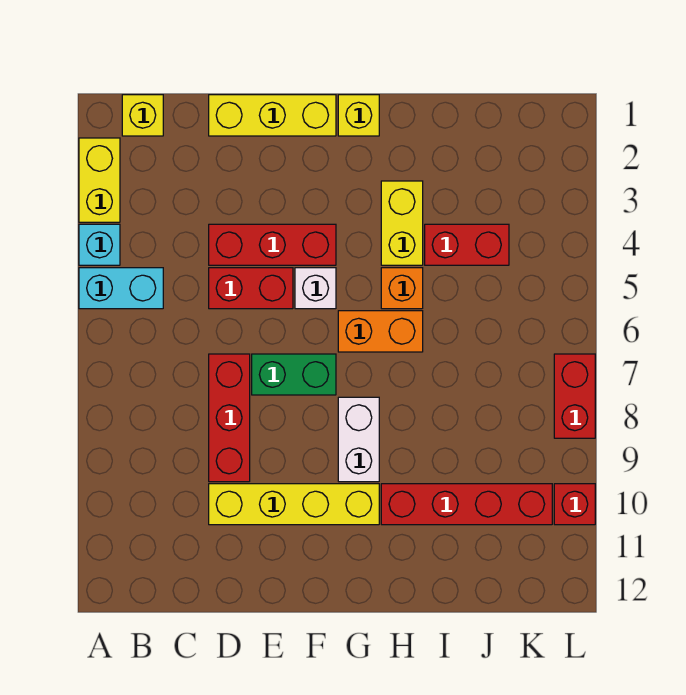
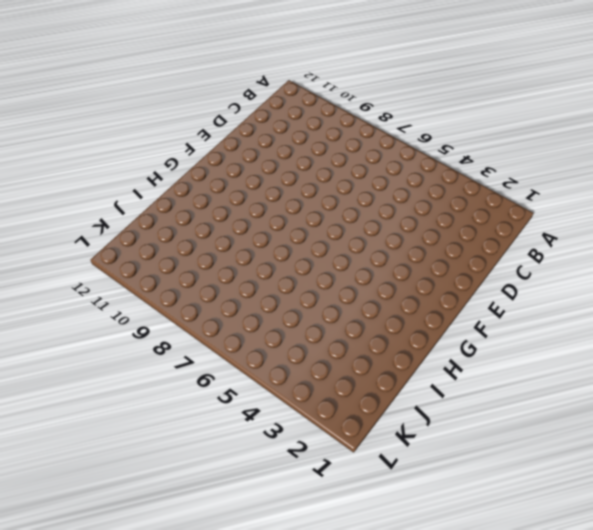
none -> yellow 1x2 brick [79,138,120,222]
none -> cyan 1x1 brick [79,224,120,265]
none -> cyan 1x2 brick [79,268,163,309]

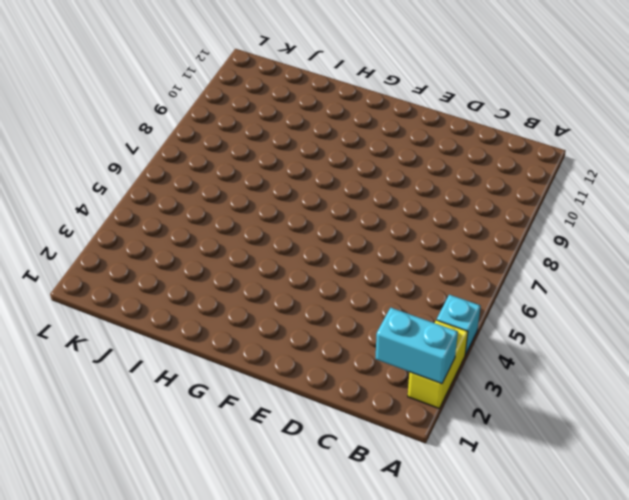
cyan 1x2 brick [376,308,458,384] -> cyan 1x2 brick moved to [79,268,163,309]
none -> yellow 1x1 brick [122,95,163,136]
none -> yellow 1x3 brick [209,95,336,136]
none -> red 1x3 brick [209,224,336,265]

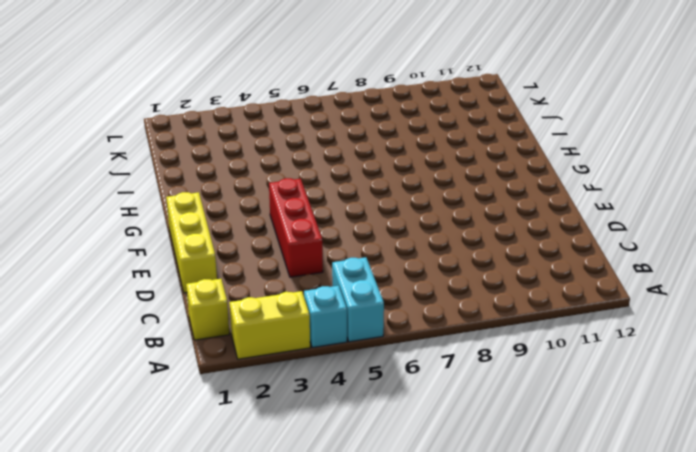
none -> red 1x2 brick [209,268,293,309]
none -> red 1x3 brick [209,354,250,482]
none -> yellow 1x4 brick [209,484,379,525]

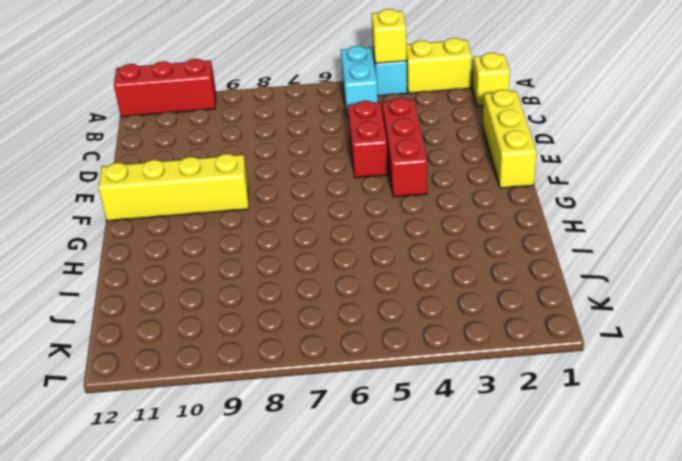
yellow 1x1 brick [372,9,407,63] -> yellow 1x1 brick moved to [338,95,379,136]
red 1x3 brick [114,59,216,117] -> red 1x3 brick moved to [209,354,250,482]
yellow 1x4 brick [98,154,249,221] -> yellow 1x4 brick turned to [209,484,379,525]
none -> green 1x2 brick [252,354,336,395]
none -> white 1x1 brick [295,268,336,309]
none -> orange 1x2 brick [338,311,423,352]

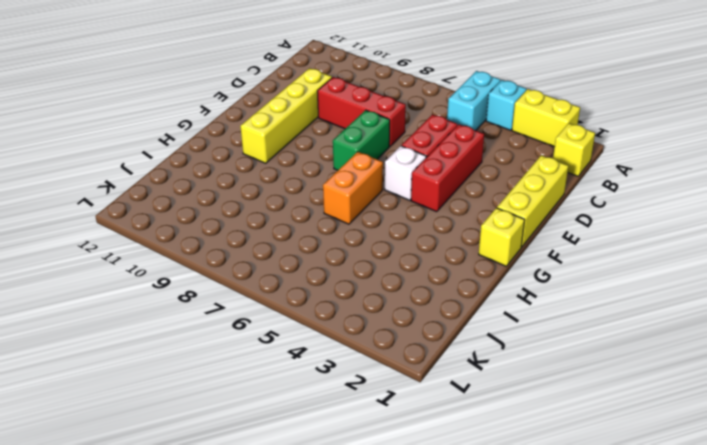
none -> white 1x2 brick [338,397,379,482]
none -> yellow 1x2 brick [381,181,423,265]
none -> orange 1x1 brick [381,268,423,309]

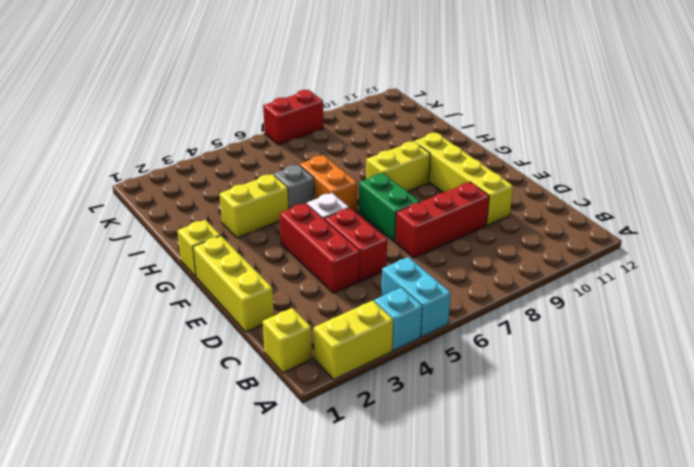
yellow 1x2 brick [366,141,430,192] -> white 1x2 brick [338,397,379,482]
grey 1x1 brick [274,165,314,209] -> orange 1x1 brick [381,268,423,309]
none -> red 1x4 brick [381,484,552,525]
none -> red 1x2 brick [425,224,509,265]
none -> red 1x1 brick [554,484,595,525]

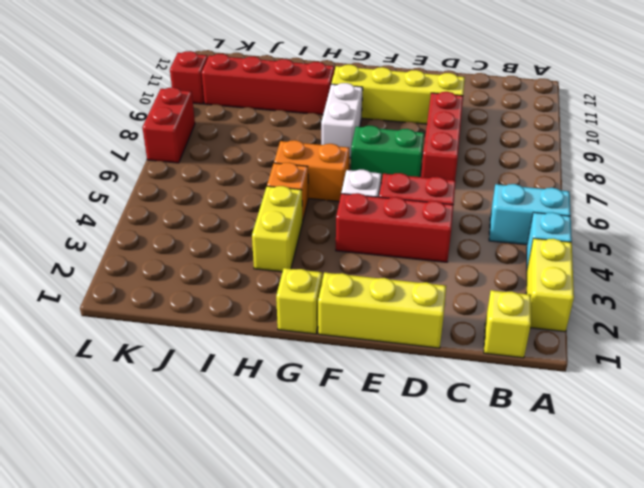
none -> red 1x2 brick [425,224,509,265]

